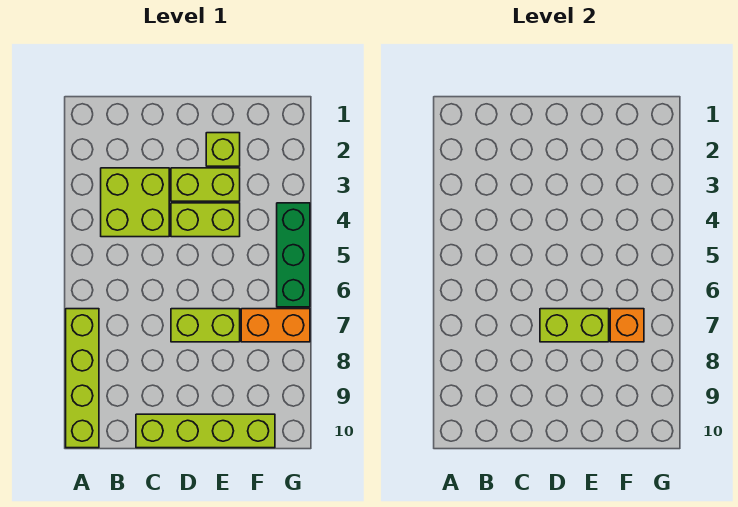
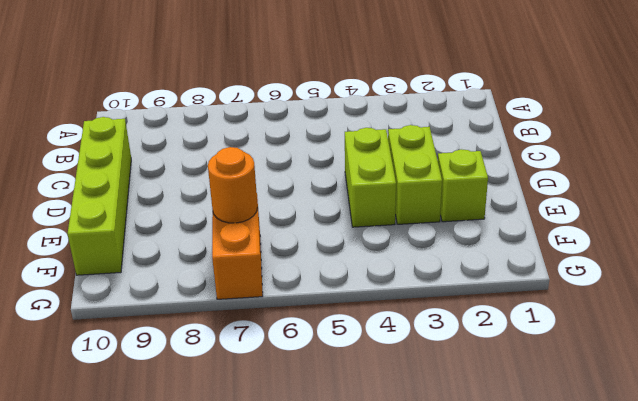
orange 1x1 round brick [208,147,258,223] -> orange 1x1 brick [610,309,644,342]
none -> lime 1x4 brick [66,309,99,448]
none -> lime 2x2 brick [101,168,169,237]

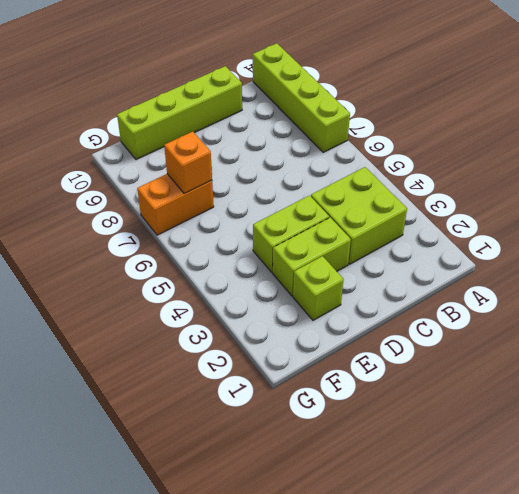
none -> lime 1x2 brick [171,309,240,342]
none -> green 1x3 brick [277,203,310,307]

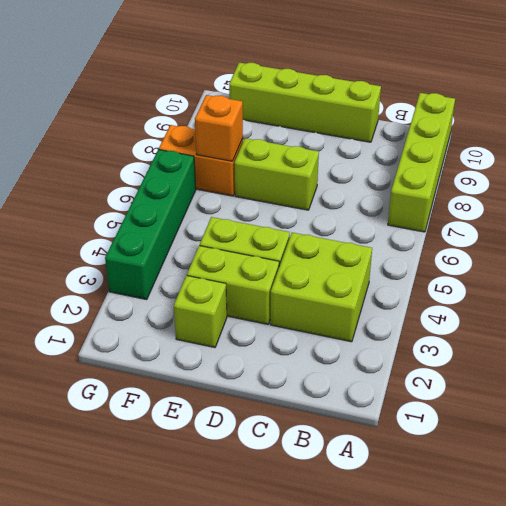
green 1x4 brick [105,150,196,300] -> green 1x3 brick [277,203,310,307]
none -> lime 1x2 brick [540,309,609,342]

